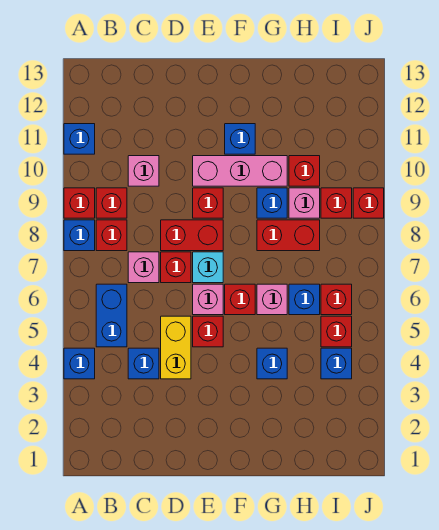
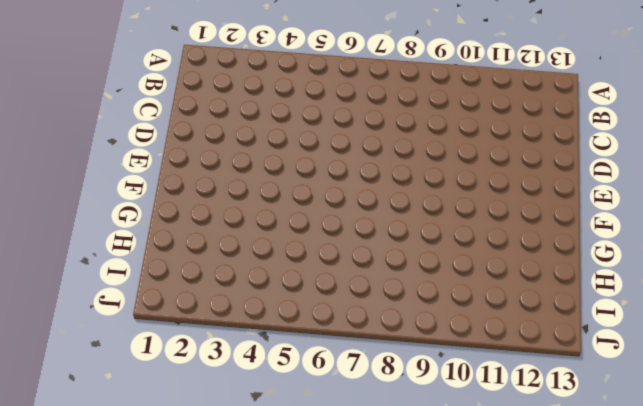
none -> blue 1x1 brick [64,348,95,379]
none -> blue 1x1 brick [64,220,95,251]
none -> red 1x1 brick [64,188,95,218]
none -> blue 1x1 brick [64,124,95,154]

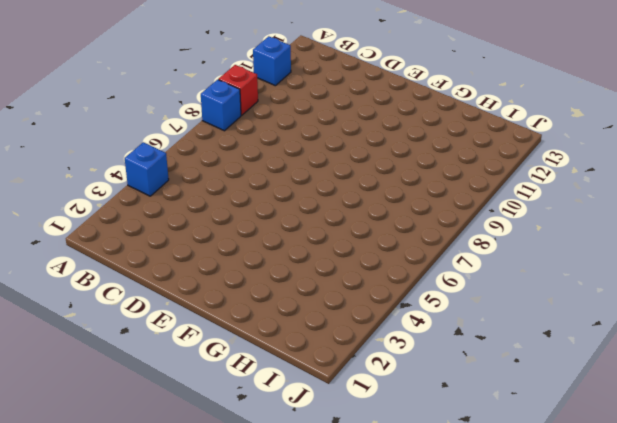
none -> blue 1x2 brick [96,284,127,347]
none -> red 1x1 brick [96,220,127,251]
none -> red 1x1 brick [96,188,127,218]
none -> blue 1x1 brick [128,348,159,379]

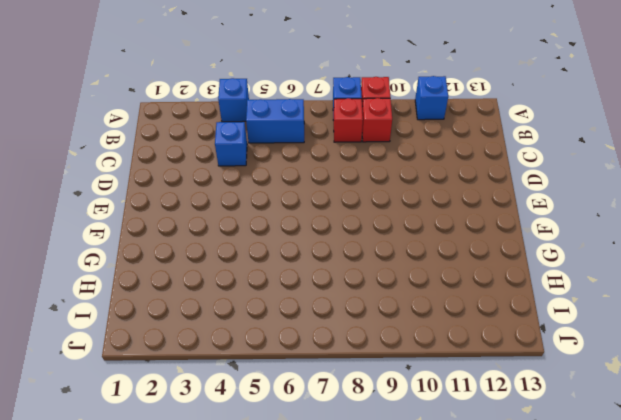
none -> pink 1x1 brick [128,252,159,283]
none -> pink 1x1 brick [128,156,159,186]
none -> yellow 1x2 brick [161,316,191,379]
none -> red 1x1 brick [161,252,191,283]

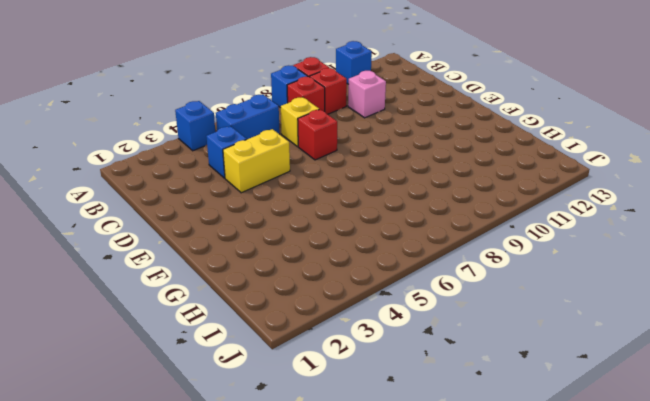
yellow 1x1 brick [281,97,319,147] -> pink 1x1 brick [128,252,159,283]
none -> red 1x2 brick [161,220,223,251]
none -> red 1x1 brick [193,316,223,347]
none -> pink 1x1 brick [193,284,223,315]
none -> cyan 1x1 brick [193,252,223,283]

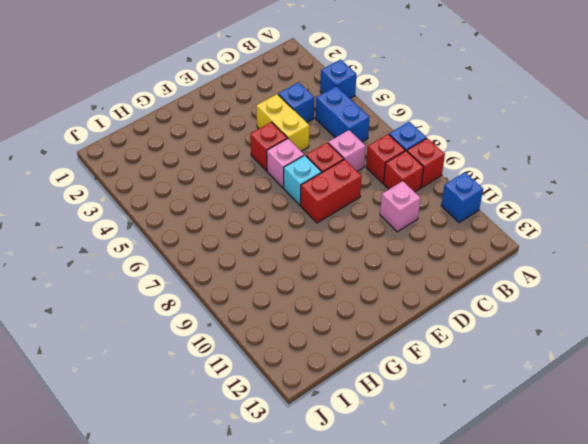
none -> red 1x1 brick [193,188,223,218]
none -> pink 1x3 brick [193,156,287,186]
none -> red 1x1 brick [225,284,255,315]
none -> blue 1x1 brick [225,124,255,154]

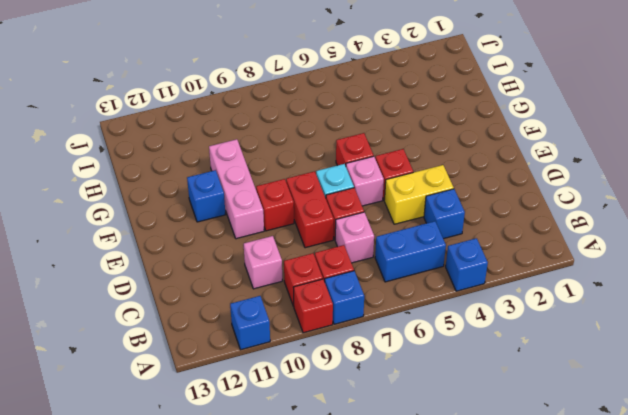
none -> blue 1x1 brick [257,348,287,379]
none -> pink 1x1 brick [257,284,287,315]
none -> red 1x2 brick [257,220,320,251]
none -> blue 1x1 brick [257,188,287,218]

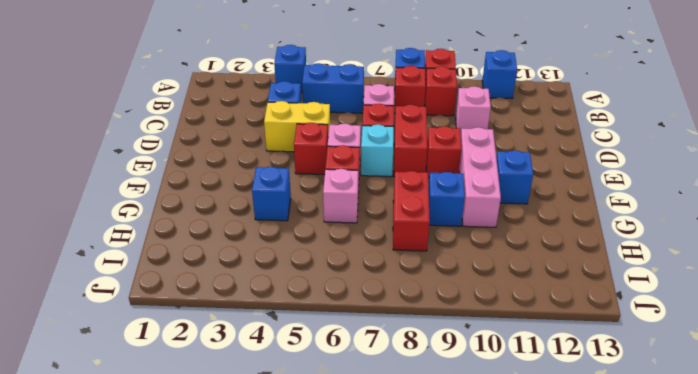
none -> blue 1x1 brick [289,284,320,315]
none -> pink 1x1 brick [289,188,320,218]
none -> red 1x1 brick [289,156,320,186]
none -> blue 1x1 brick [321,348,352,379]

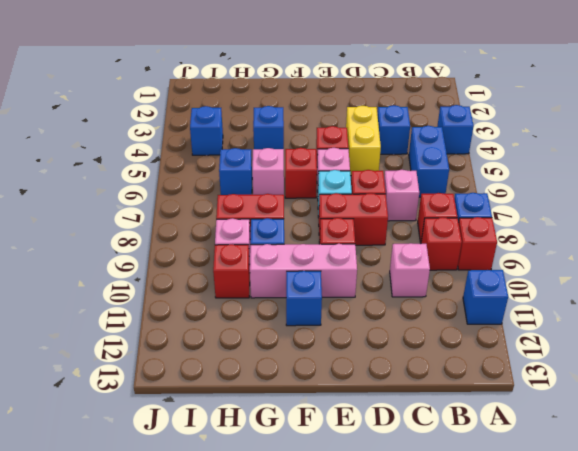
none -> red 1x1 brick [321,316,352,347]
none -> red 1x1 brick [321,284,352,315]
none -> red 1x1 brick [321,188,352,218]
none -> red 1x1 brick [353,188,384,218]

